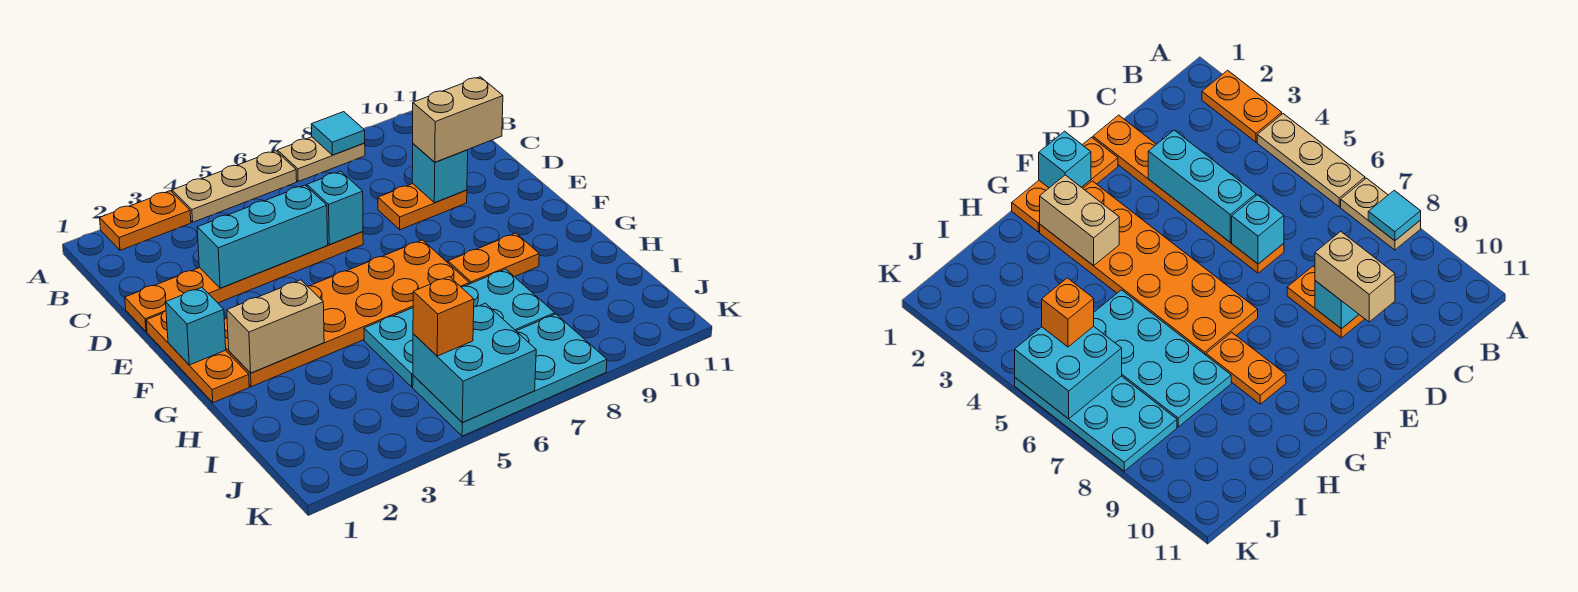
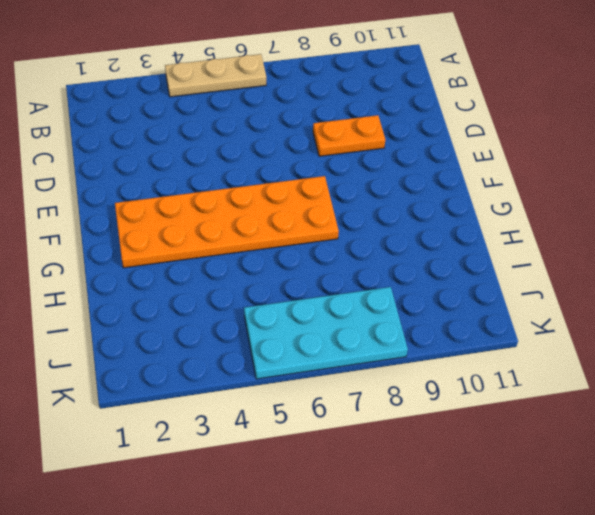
none -> orange 1x2 plate [100,191,191,250]
none -> tan 1x2 plate [277,137,365,181]
none -> orange 1x6 plate [125,232,363,332]

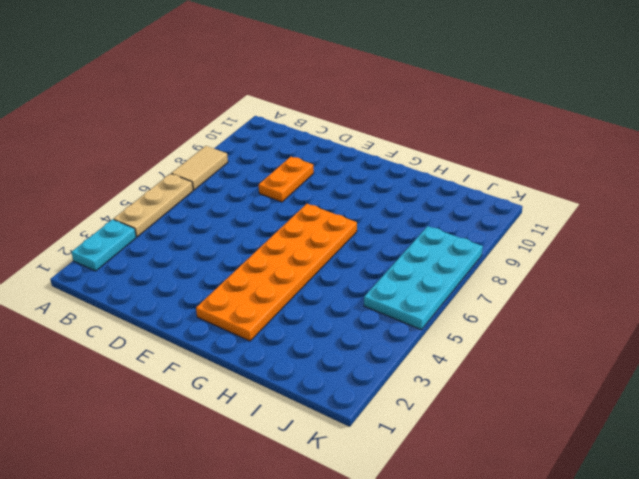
cyan 1x2 plate [71,219,136,271] -> orange 1x2 plate [100,191,191,250]
tan 1x2 tile [171,146,228,190] -> tan 1x2 plate [277,137,365,181]
none -> orange 1x6 plate [125,232,363,332]
none -> orange 1x3 plate [146,311,249,403]
none -> orange 1x2 plate [448,233,539,284]

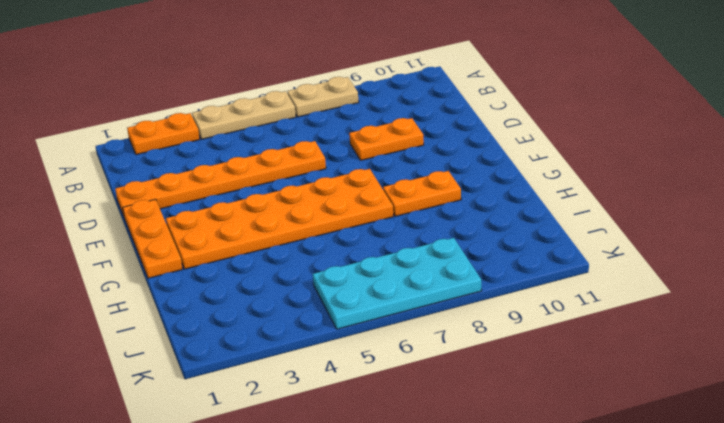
none -> cyan 2x4 plate [364,269,555,387]
none -> cyan 1x1 tile [311,112,365,155]
none -> cyan 1x3 brick [197,185,328,288]

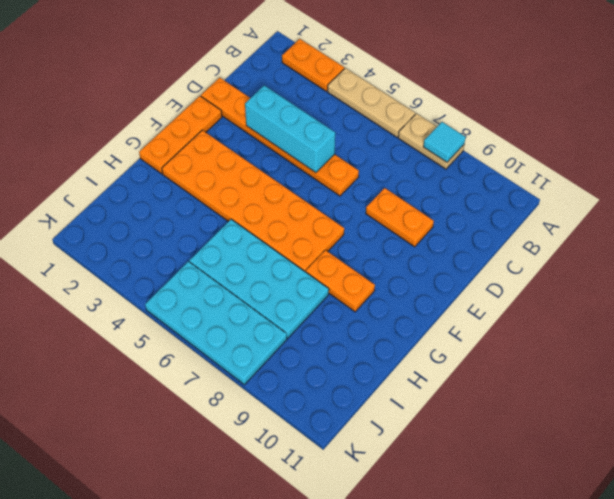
none -> cyan 1x1 brick [307,171,363,245]
none -> cyan 1x1 brick [412,144,468,203]
none -> cyan 1x1 brick [166,287,226,365]

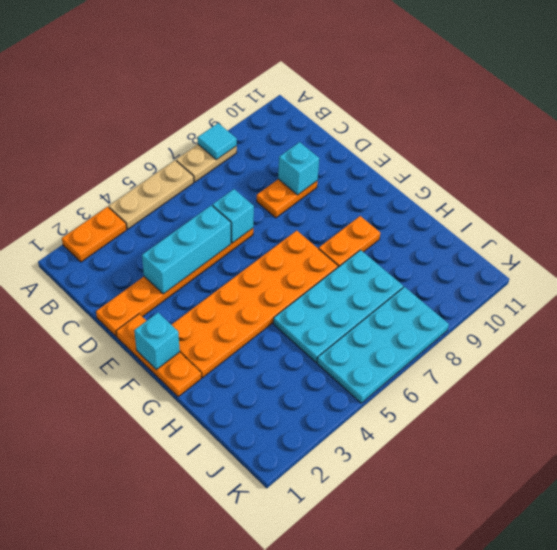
none -> tan 1x2 brick [227,280,324,373]
none -> cyan 2x2 brick [413,303,536,422]
none -> tan 1x2 brick [413,77,503,162]

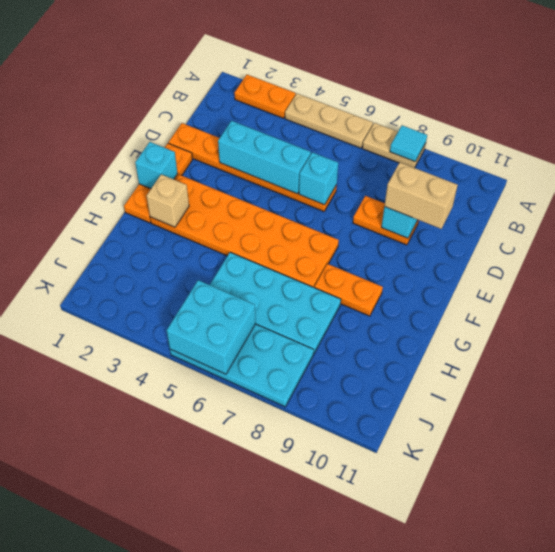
tan 1x1 brick [146,174,189,227] -> tan 1x2 brick [227,280,324,373]
none -> orange 1x1 brick [413,277,474,356]

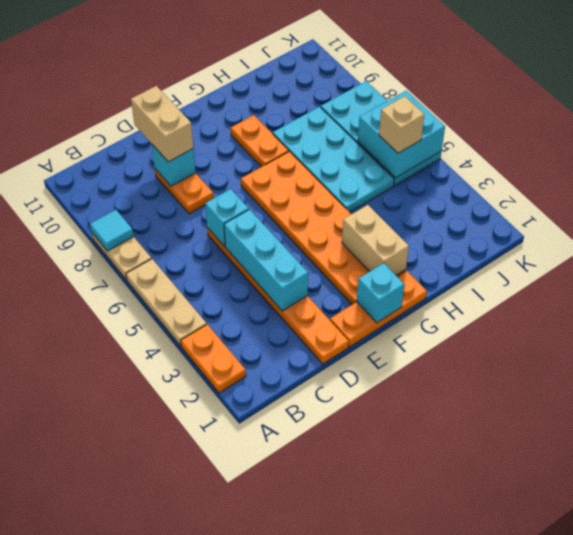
tan 1x1 brick [379,96,424,153] -> orange 1x1 brick [413,277,474,356]

